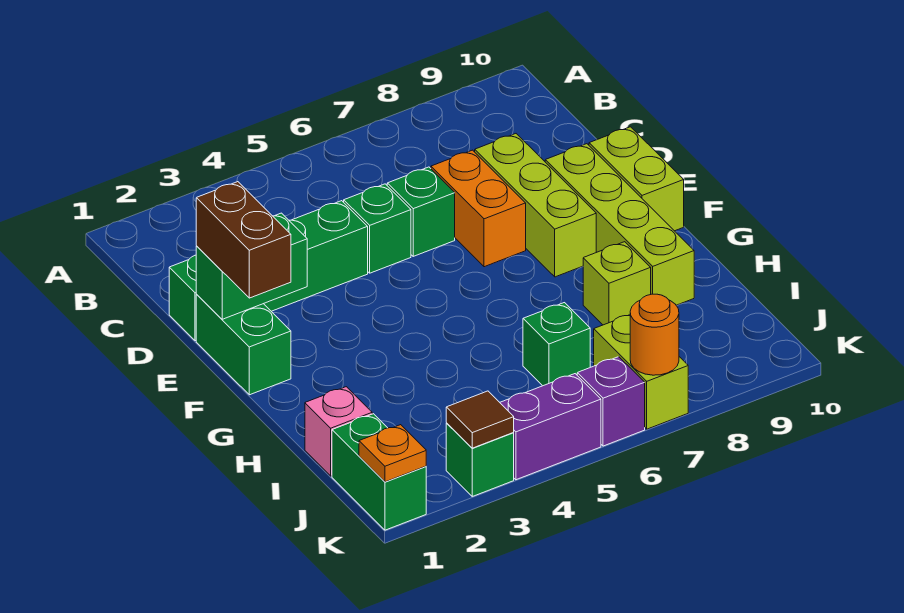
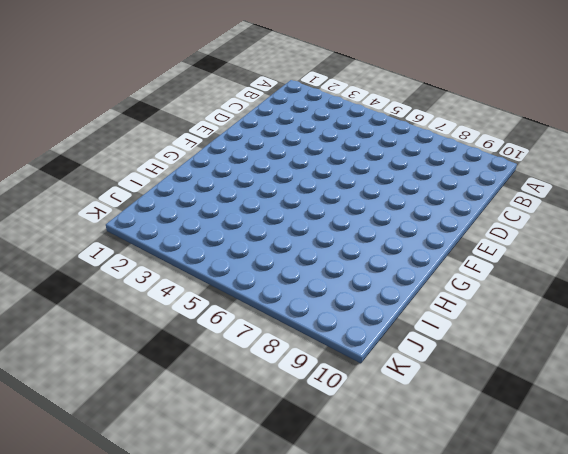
none -> green 1x4 brick [169,201,368,341]
none -> green 1x1 brick [344,184,411,273]
none -> green 1x1 brick [387,167,455,256]

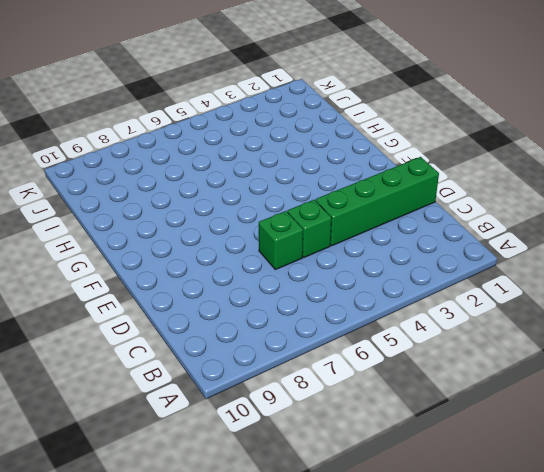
none -> orange 1x2 brick [431,150,526,267]
none -> lime 1x3 brick [475,134,596,277]
none -> green 1x2 brick [196,295,291,395]

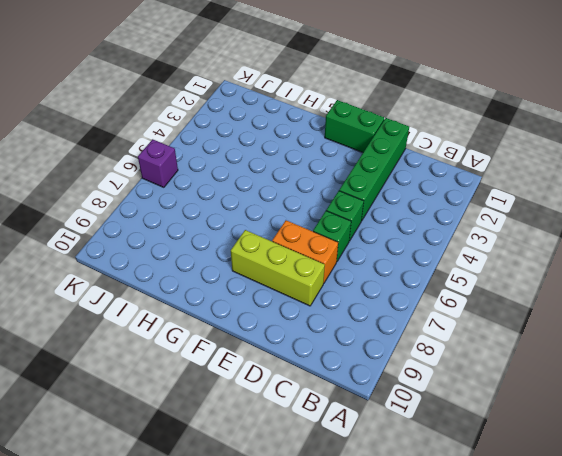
none -> lime 1x4 brick [545,144,694,305]
none -> lime 1x2 brick [589,127,684,231]
none -> lime 1x1 brick [583,242,651,325]

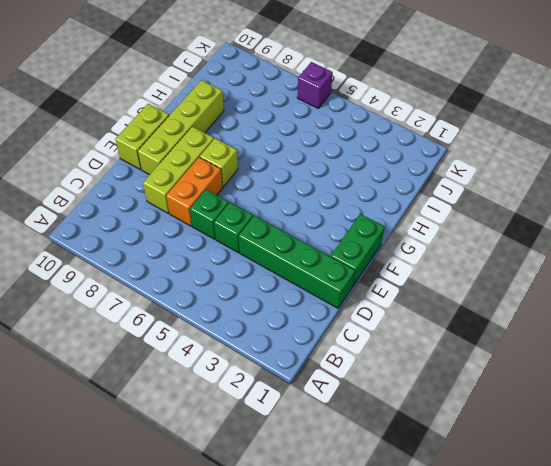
lime 1x1 brick [200,139,238,187] -> lime 1x1 brick moved to [583,242,651,325]
none -> pink 1x1 brick [305,387,372,476]
none -> green 1x1 brick [523,303,590,386]
none -> green 1x2 brick [332,414,426,530]

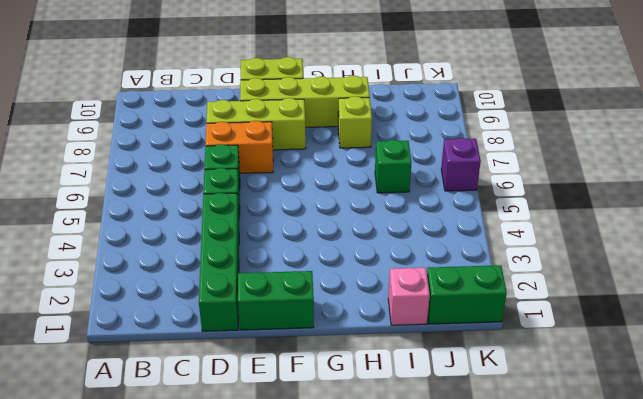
none -> lime 1x2 brick [594,315,688,429]
none -> green 1x1 brick [446,423,514,496]
none -> purple 1x2 brick [500,374,601,480]

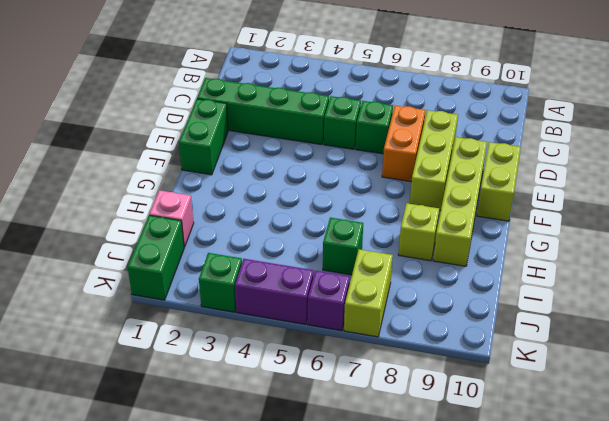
none -> green 1x2 brick [196,213,307,319]
none -> orange 1x1 plate [359,425,426,482]
none -> brown 1x1 tile [446,391,514,448]

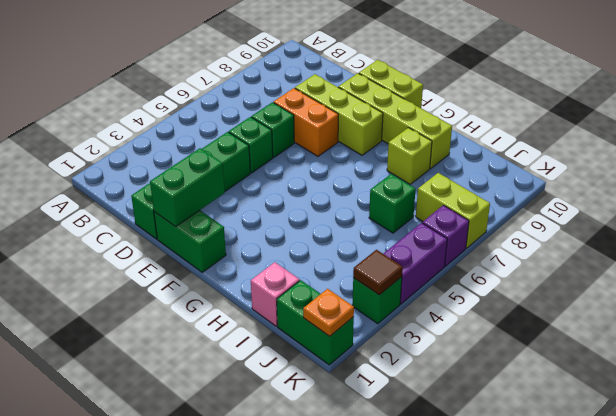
none -> orange 1x1 round brick [630,294,679,375]
none -> brown 1x2 brick [196,182,291,298]

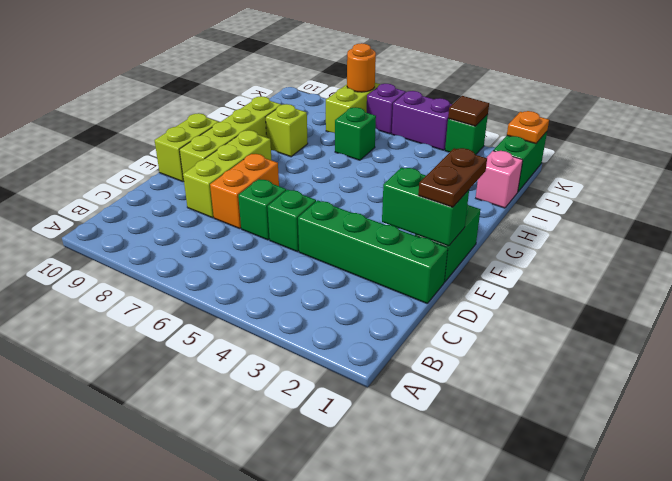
brown 1x2 plate [418,148,487,207] -> brown 1x2 brick [196,182,291,298]

